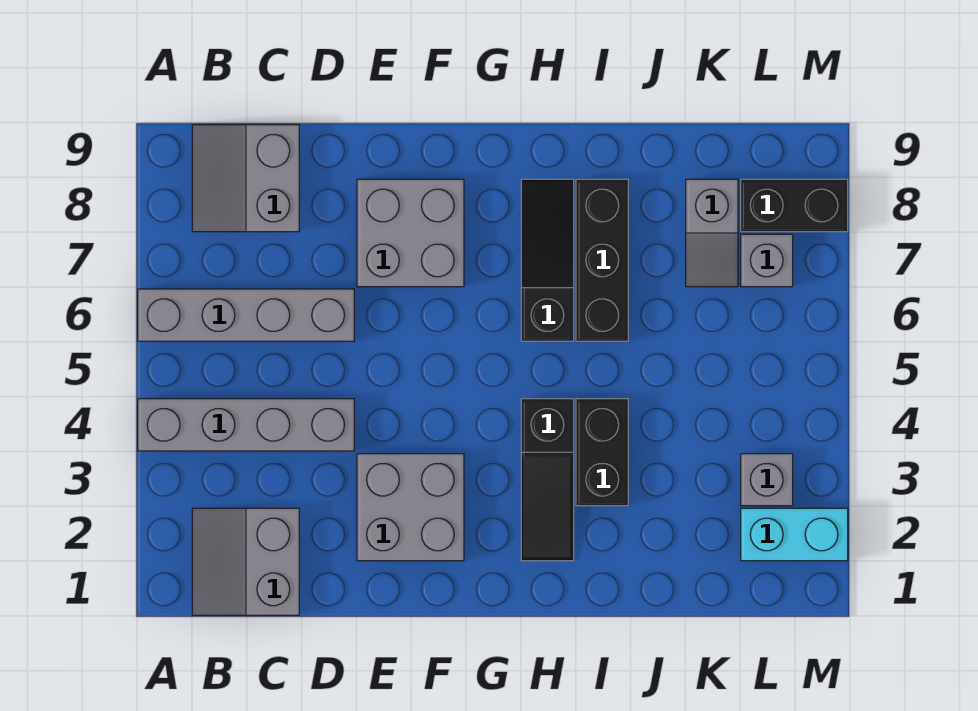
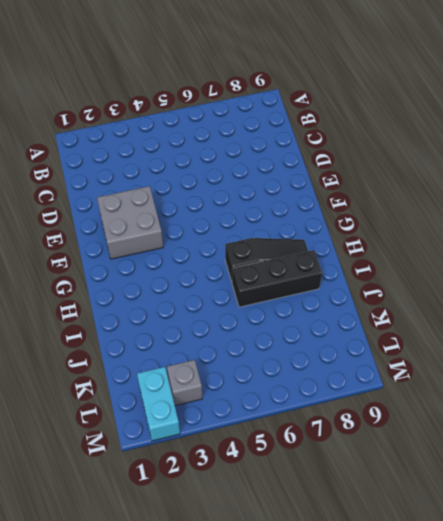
none -> grey 1x4 brick [138,399,354,451]
none -> grey 1x4 brick [138,289,354,341]
none -> grey 2x2 slope [192,508,299,615]

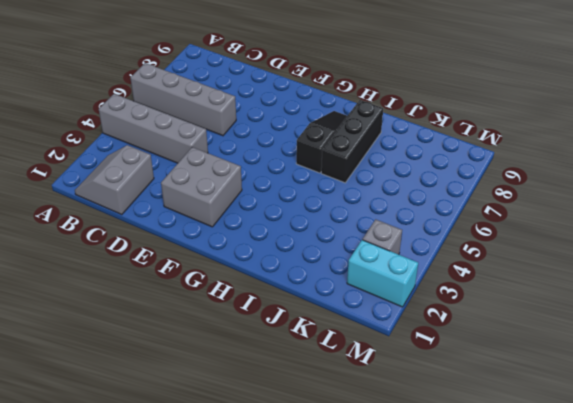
none -> grey 2x2 slope [192,125,299,232]
none -> grey 2x2 brick [357,179,464,287]
none -> black 1x3 slope [521,399,574,561]

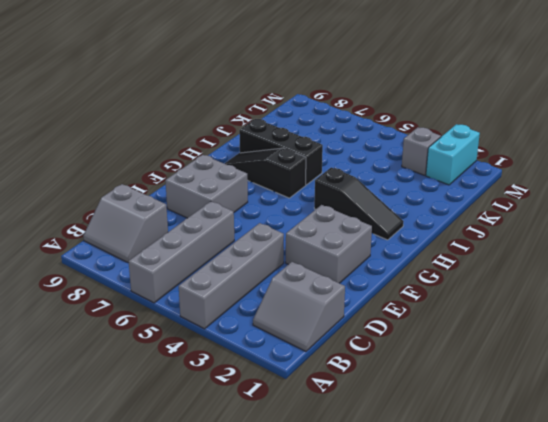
none -> black 1x2 brick [576,399,628,506]
none -> grey 1x2 slope [686,179,738,287]
none -> grey 1x1 brick [741,234,793,287]

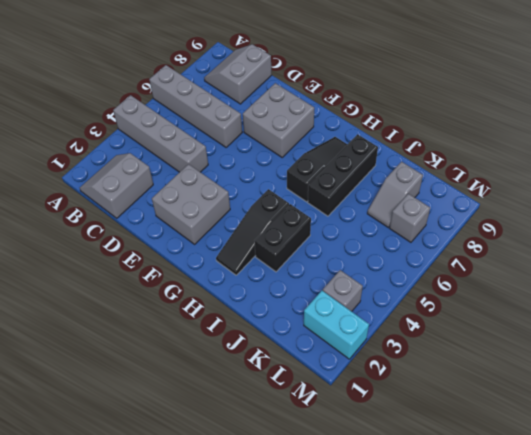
none -> black 1x2 brick [741,179,848,232]

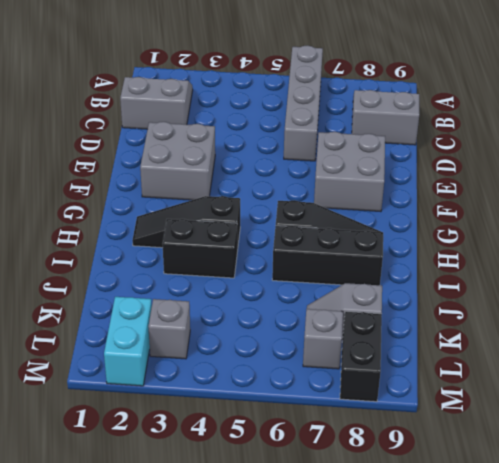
none -> grey 1x4 brick [138,399,354,451]

